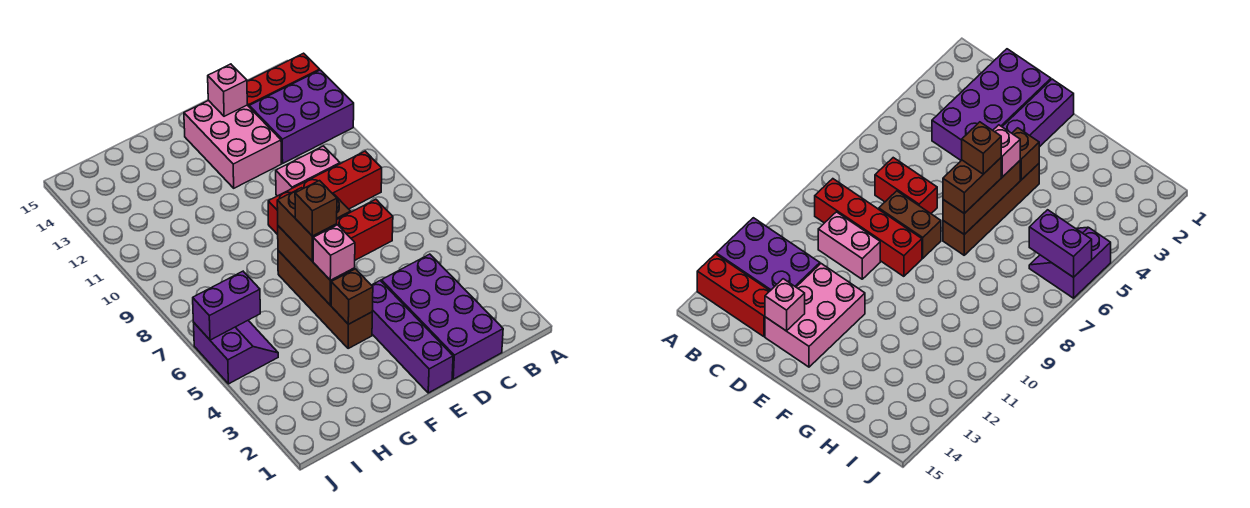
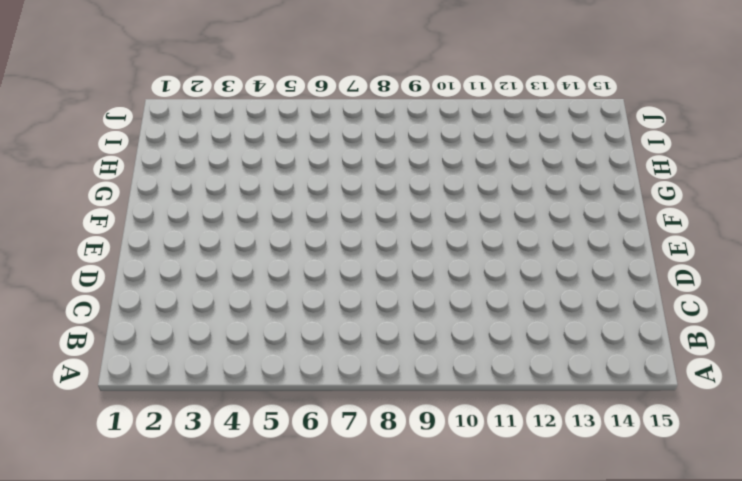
none -> purple 2x3 brick [249,70,354,163]
none -> red 1x3 brick [247,53,320,106]
none -> red 1x4 brick [268,151,382,235]

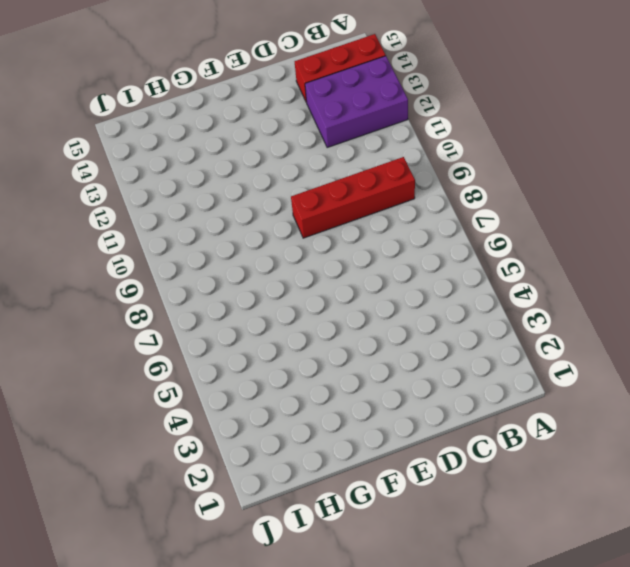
none -> purple 2x4 brick [381,254,503,379]
none -> red 1x2 brick [337,199,393,260]
none -> pink 1x2 brick [276,146,340,196]

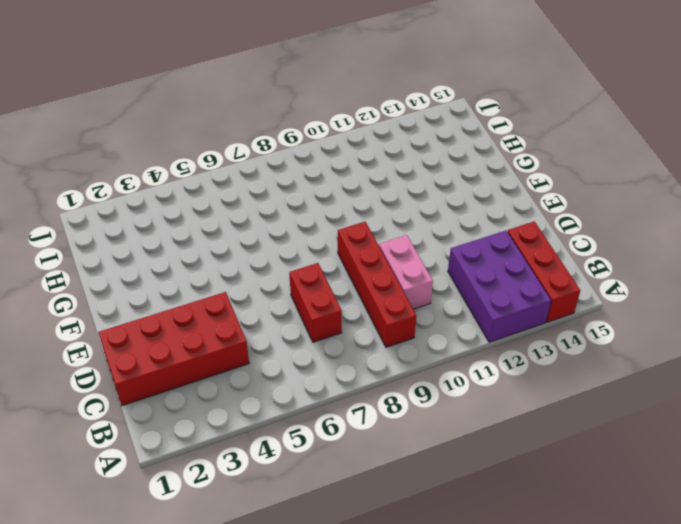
red 2x4 brick [98,292,249,406] -> purple 2x4 brick [381,254,503,379]
none -> brown 1x2 brick [879,191,941,258]
none -> pink 2x3 brick [184,100,281,188]
none -> purple 1x4 brick [372,281,453,393]

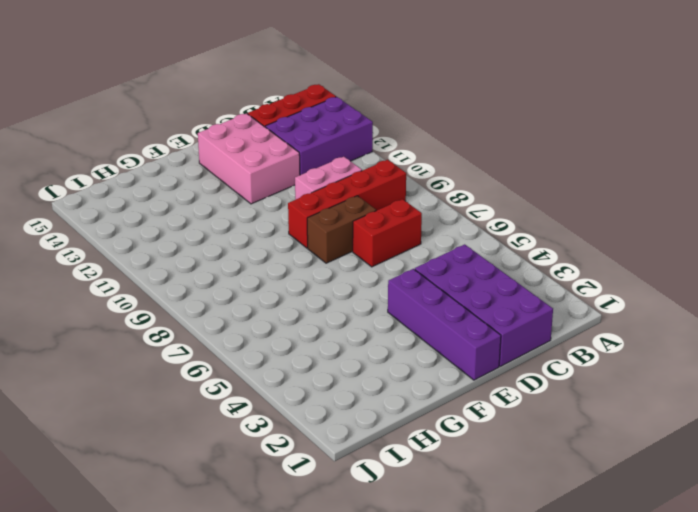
none -> brown 1x4 brick [278,251,372,349]
none -> purple 2x2 slope [194,321,278,384]
none -> pink 1x1 brick [208,64,247,116]

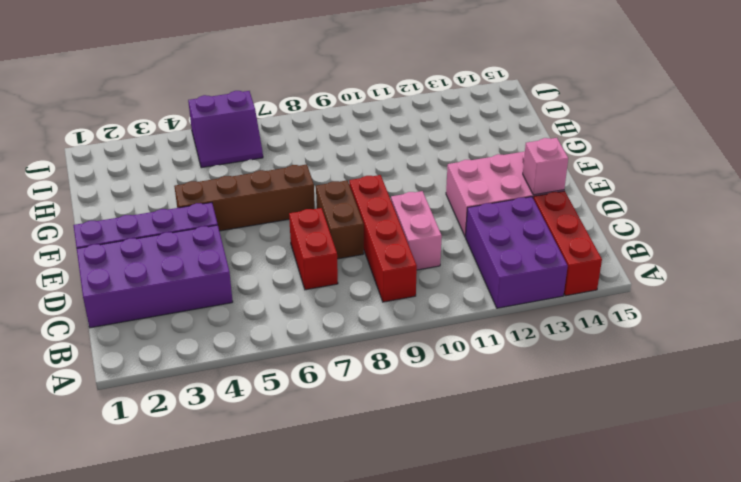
none -> brown 1x1 brick [331,269,373,324]
none -> brown 1x3 brick [278,226,355,305]
none -> purple 1x2 brick [193,271,260,340]

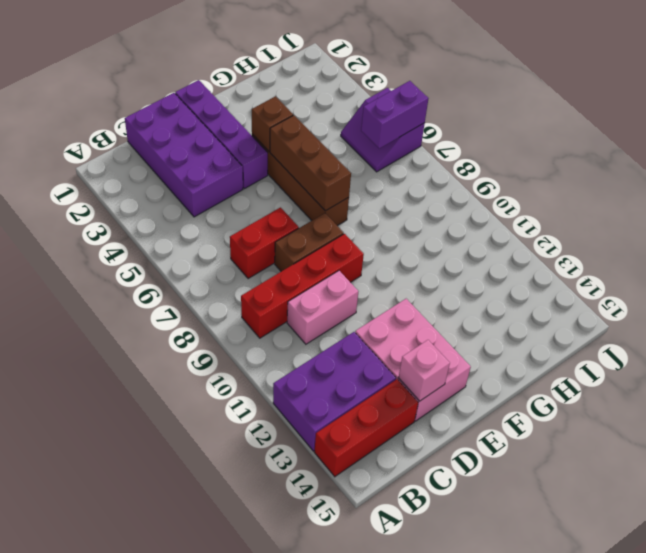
none -> pink 1x1 brick [313,225,355,280]
none -> brown 1x2 brick [277,188,337,261]
none -> brown 1x1 brick [295,181,337,236]

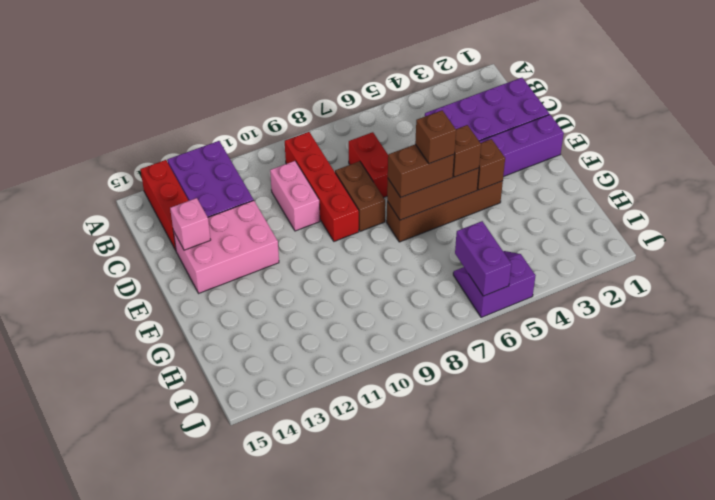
brown 1x1 brick [453,125,481,177] -> pink 1x1 brick [313,225,355,280]

